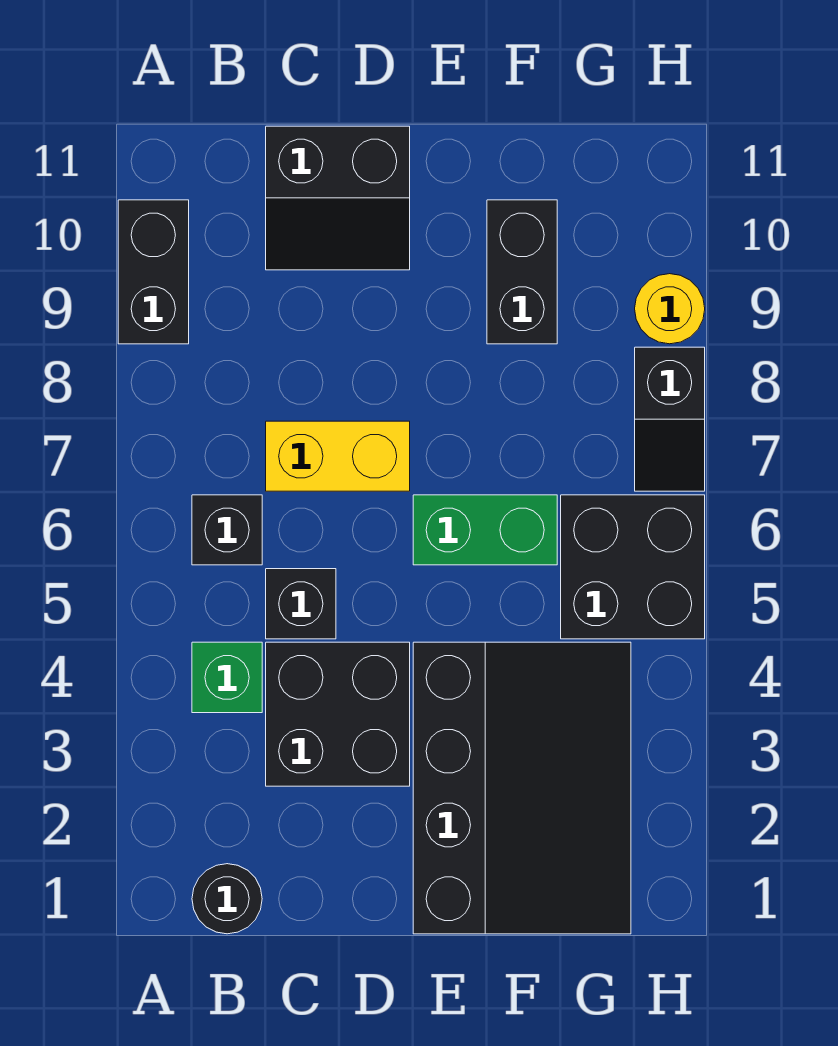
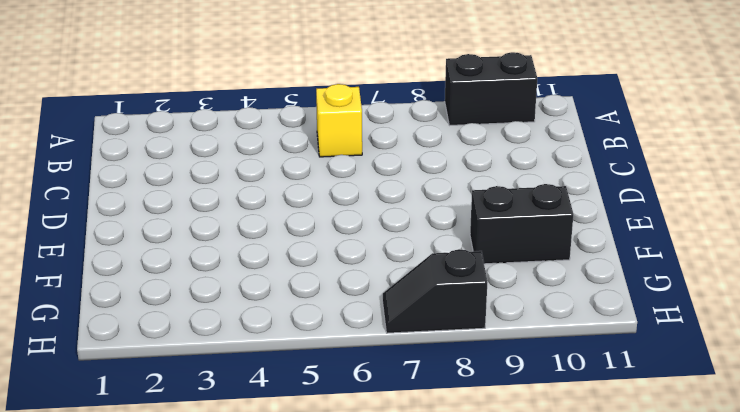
yellow 1x1 brick [316,84,362,157] -> black 1x1 brick [192,495,262,565]
none -> black 1x1 round brick [192,864,262,934]
none -> green 1x1 brick [192,642,262,713]
none -> black 2x2 brick [266,642,410,786]

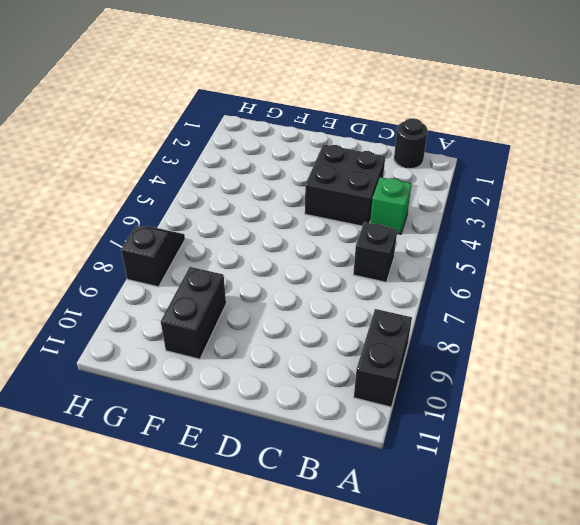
none -> black 1x1 brick [266,569,336,639]
none -> yellow 1x2 brick [266,421,410,491]
none -> black 2x2 slope [266,126,410,270]

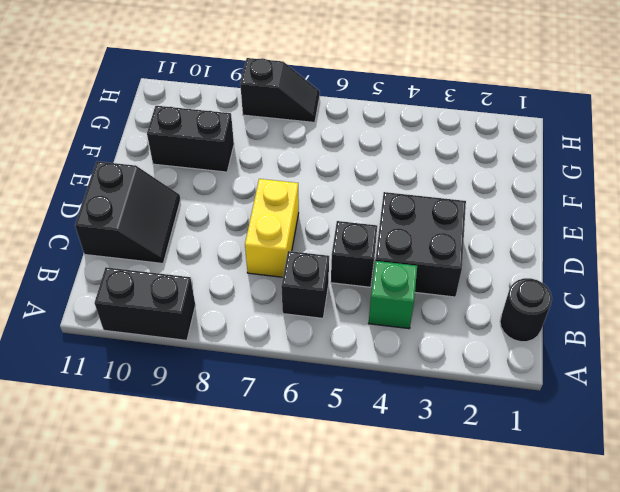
none -> black 3x4 slope [413,642,631,934]
none -> green 1x2 brick [413,495,557,565]
none -> black 2x2 brick [561,495,705,639]

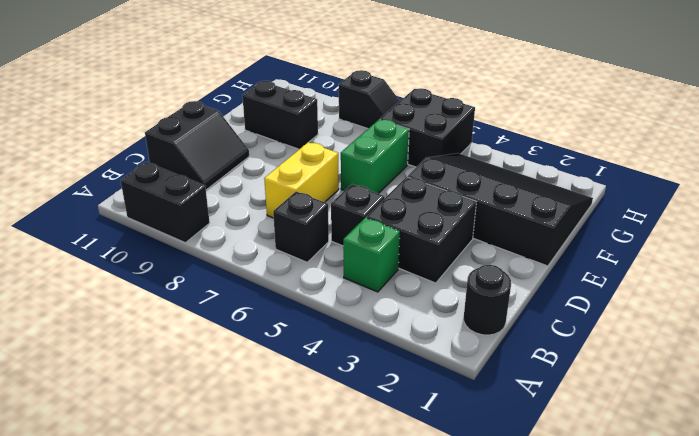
none -> yellow 1x1 round brick [635,274,705,344]

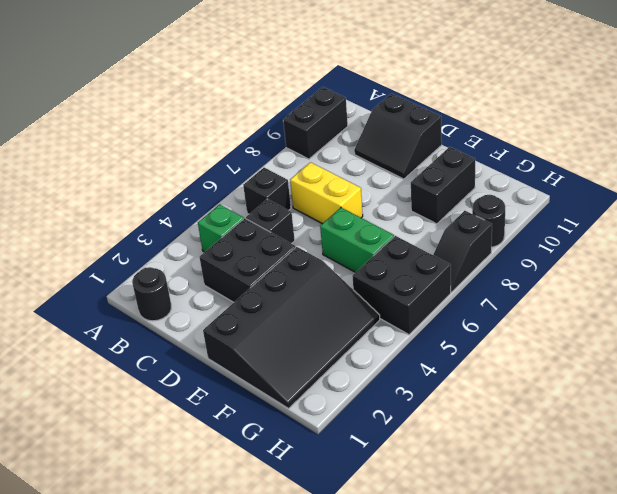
black 1x1 round brick [472,195,505,247] -> yellow 1x1 round brick [635,274,705,344]

